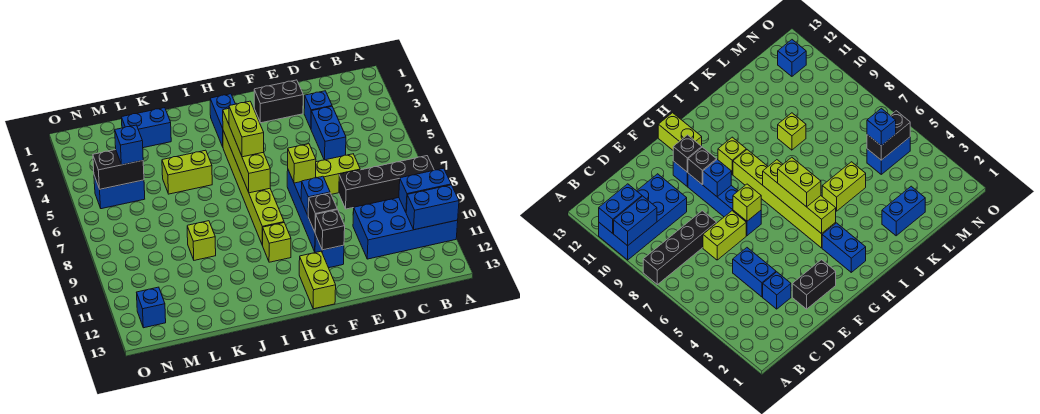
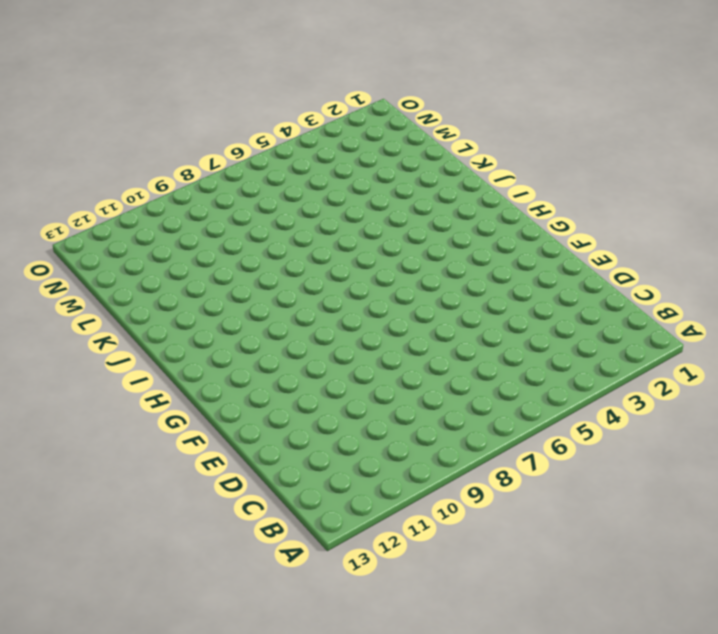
none -> black 1x4 brick [339,156,434,209]
none -> blue 2x4 brick [353,198,458,259]
none -> blue 1x1 brick [304,91,332,128]

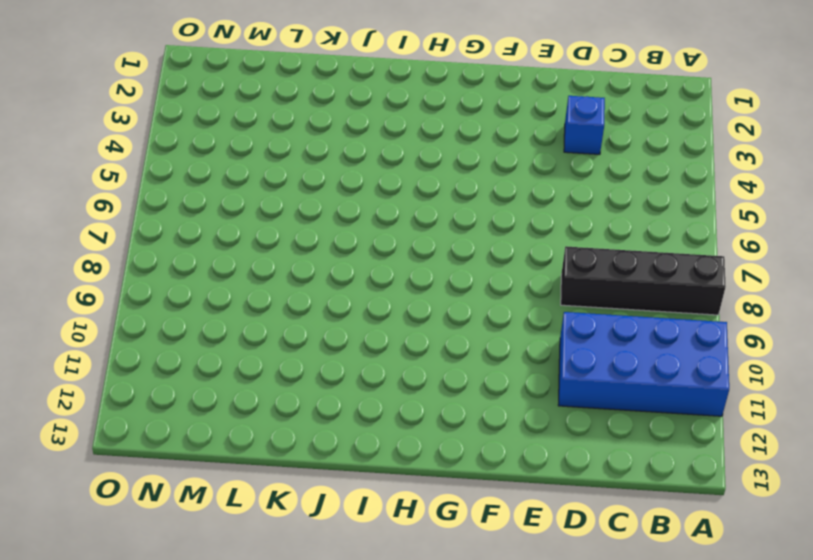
none -> blue 1x2 brick [311,106,346,160]
none -> lime 1x2 brick [316,154,360,194]
none -> black 1x2 brick [254,80,303,123]

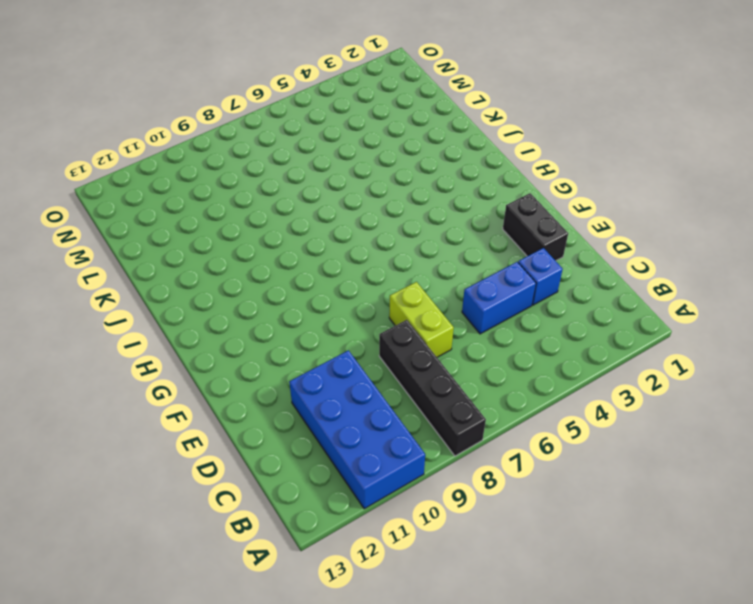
none -> blue 1x4 brick [287,170,316,252]
none -> blue 1x1 brick [315,235,344,268]
none -> lime 1x2 brick [299,251,336,309]

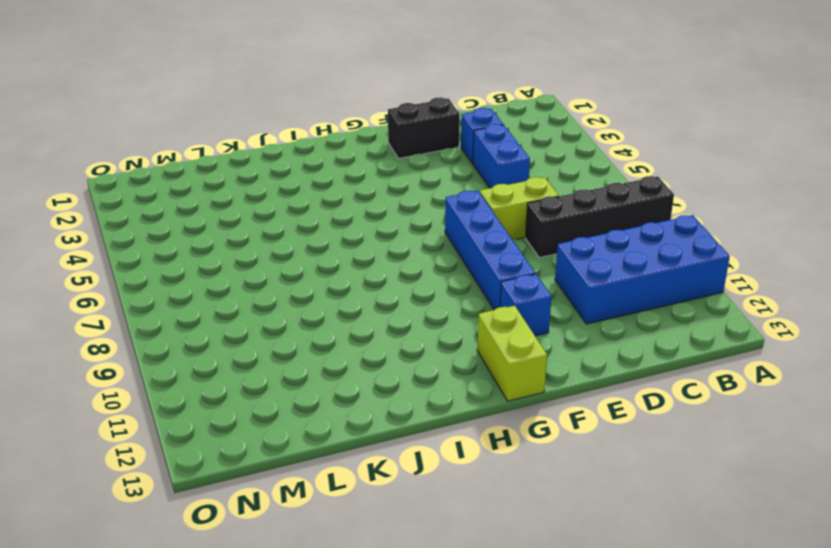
none -> blue 1x2 brick [210,94,235,147]
none -> lime 1x6 brick [223,131,284,245]
none -> lime 1x1 brick [262,223,291,262]

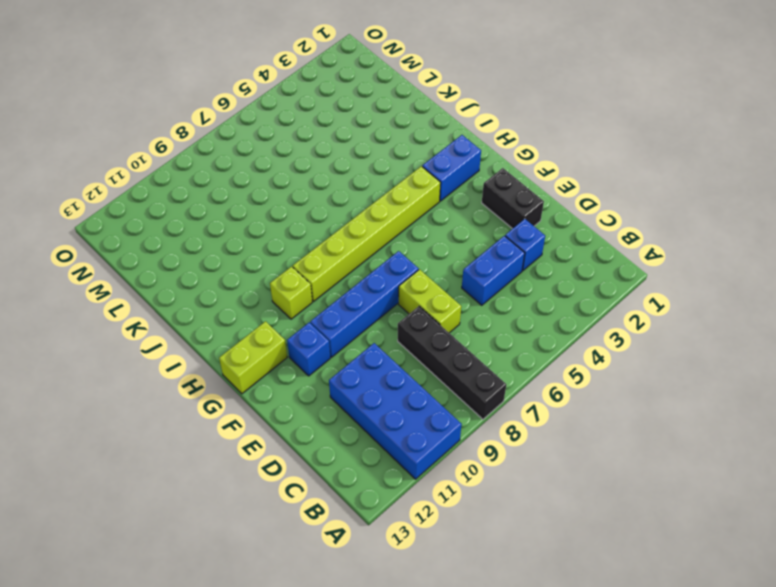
none -> lime 1x2 brick [162,150,212,194]
none -> blue 1x2 brick [121,108,171,148]
none -> lime 1x1 brick [187,221,216,260]

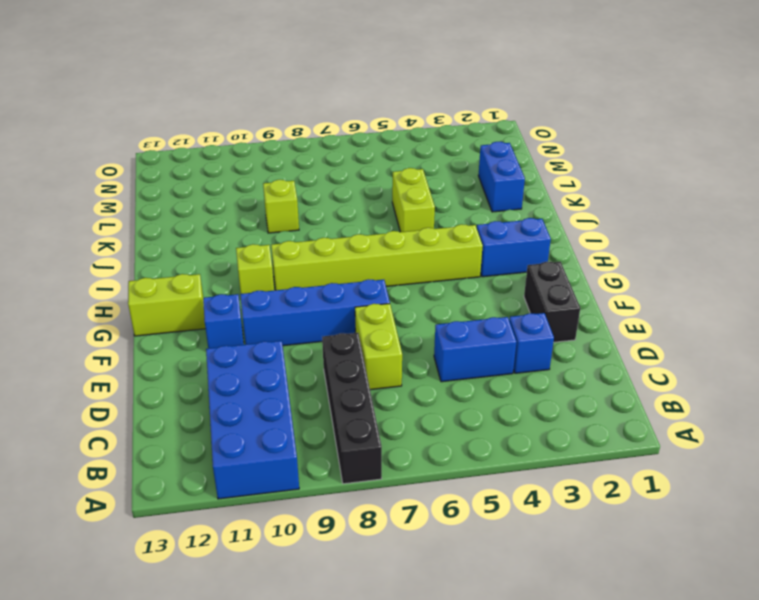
none -> blue 1x2 brick [94,176,145,209]
none -> blue 1x1 brick [136,287,166,328]
none -> blue 1x2 brick [399,168,451,212]

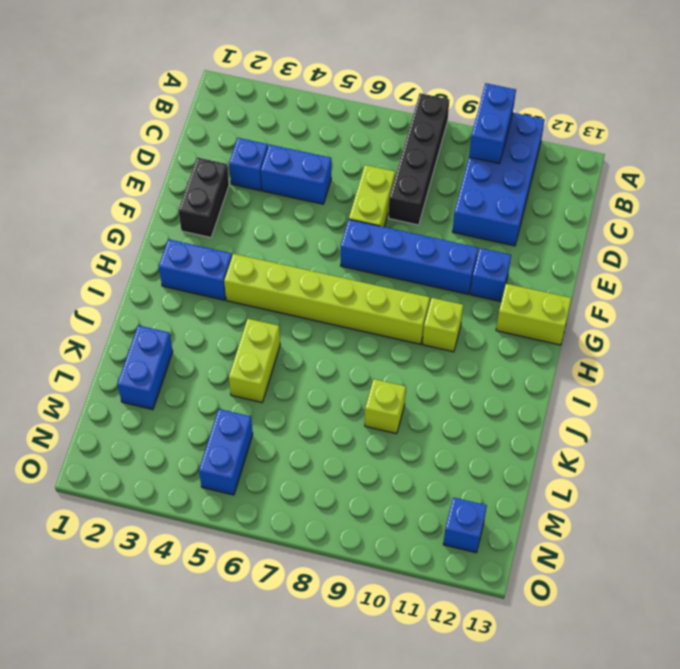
none -> blue 1x2 brick [406,185,459,230]
none -> lime 1x1 brick [288,144,316,183]
none -> blue 1x1 brick [301,176,330,215]

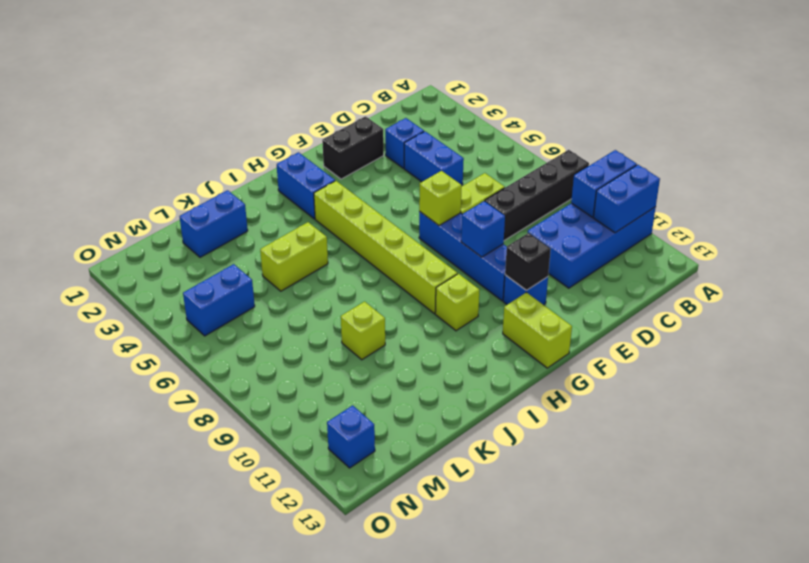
none -> black 1x1 brick [308,193,337,232]
none -> lime 1x4 brick [223,109,270,193]
none -> black 1x2 brick [93,150,144,189]

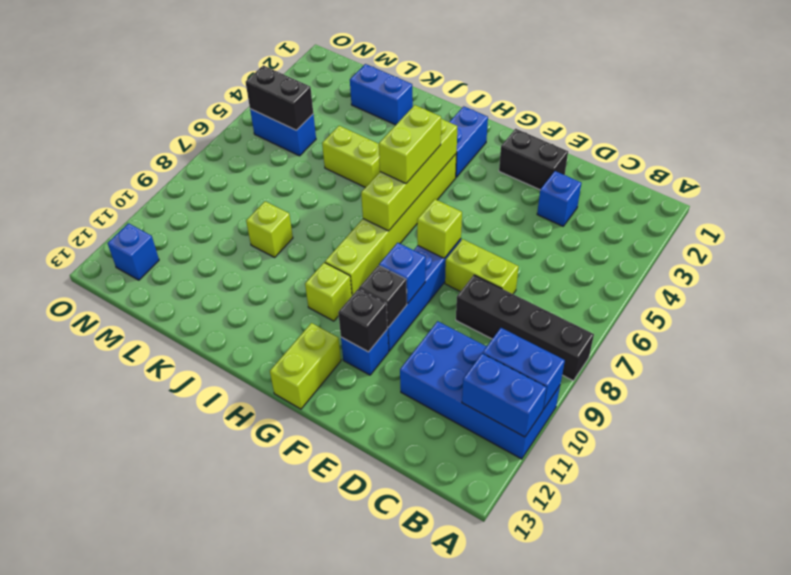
none -> blue 1x2 brick [311,106,346,160]
none -> blue 1x1 brick [115,125,143,165]

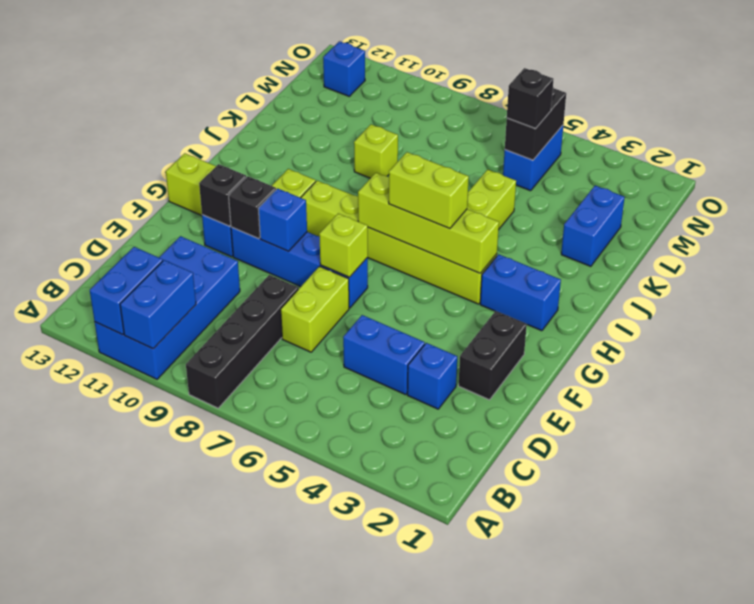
black 1x1 brick [507,68,554,129] -> blue 1x1 brick [115,125,143,165]

